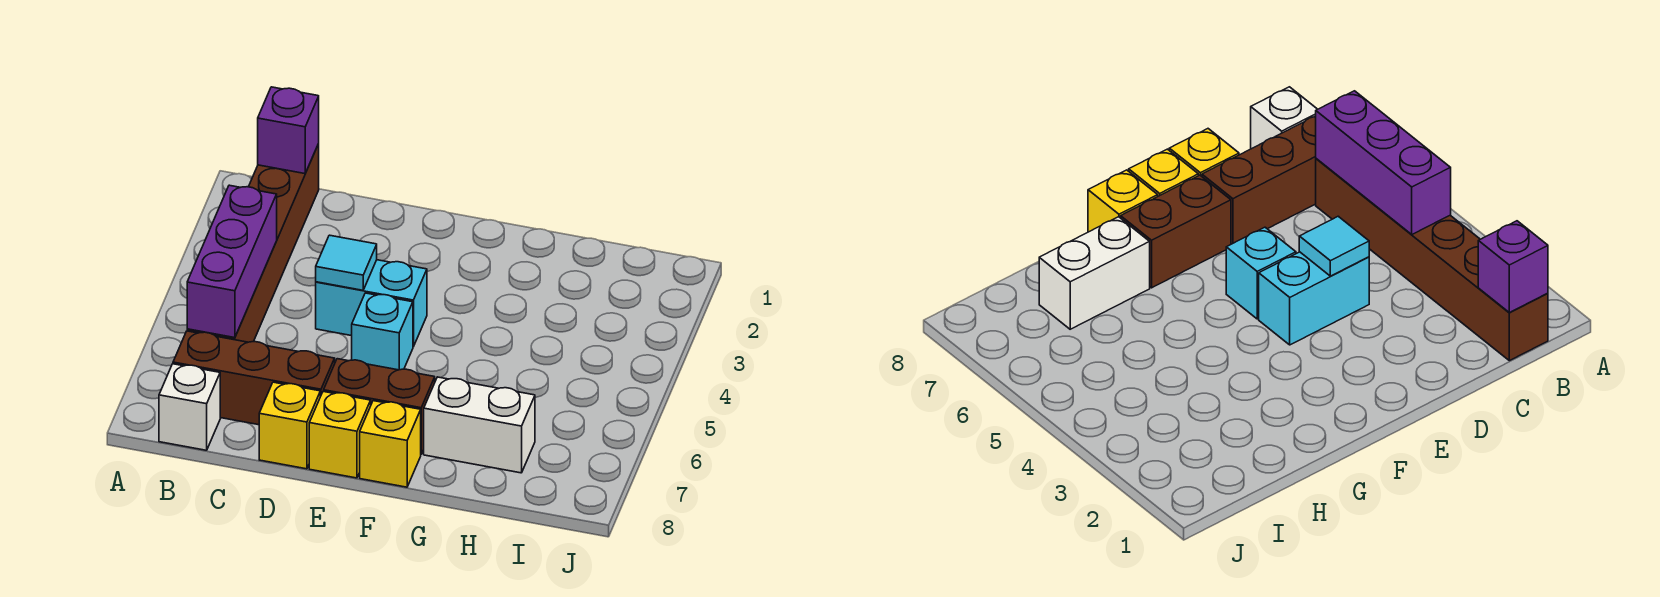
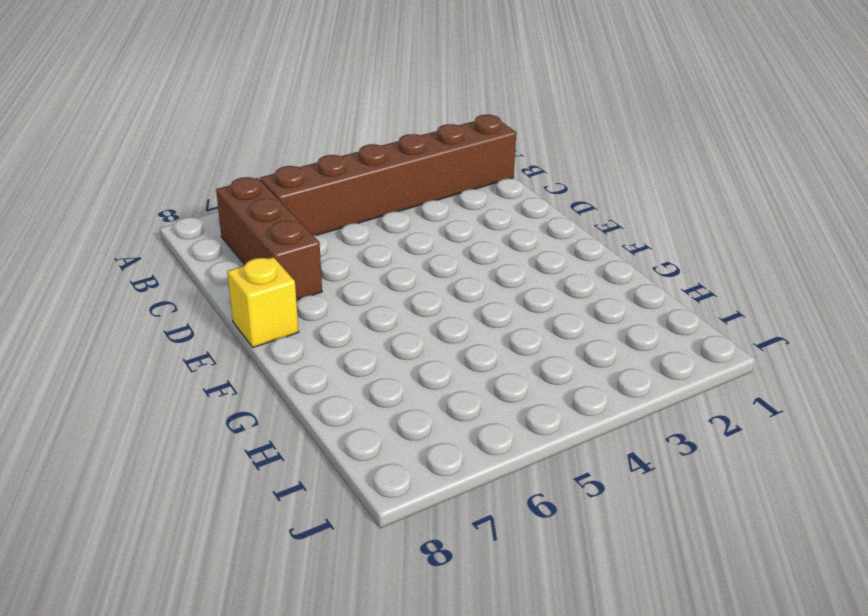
none -> white 1x1 brick [159,364,220,450]
none -> cyan 1x2 brick [316,260,427,347]
none -> yellow 1x1 brick [259,382,320,469]

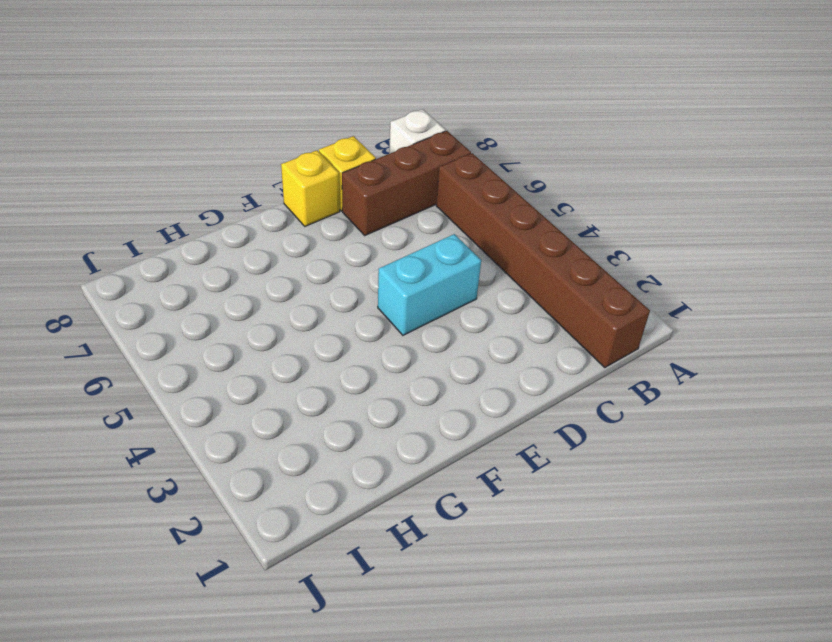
none -> cyan 1x1 brick [352,293,413,370]
none -> brown 1x2 brick [324,359,435,454]
none -> yellow 1x1 brick [360,401,421,487]

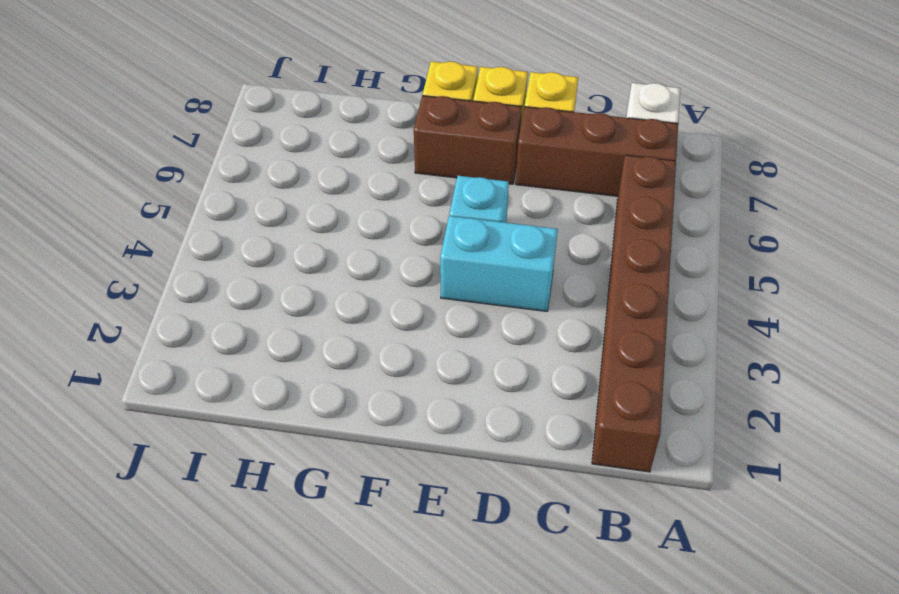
none -> white 1x2 brick [424,377,535,473]
none -> purple 1x1 brick [258,87,319,174]
none -> purple 1x3 brick [187,185,277,338]

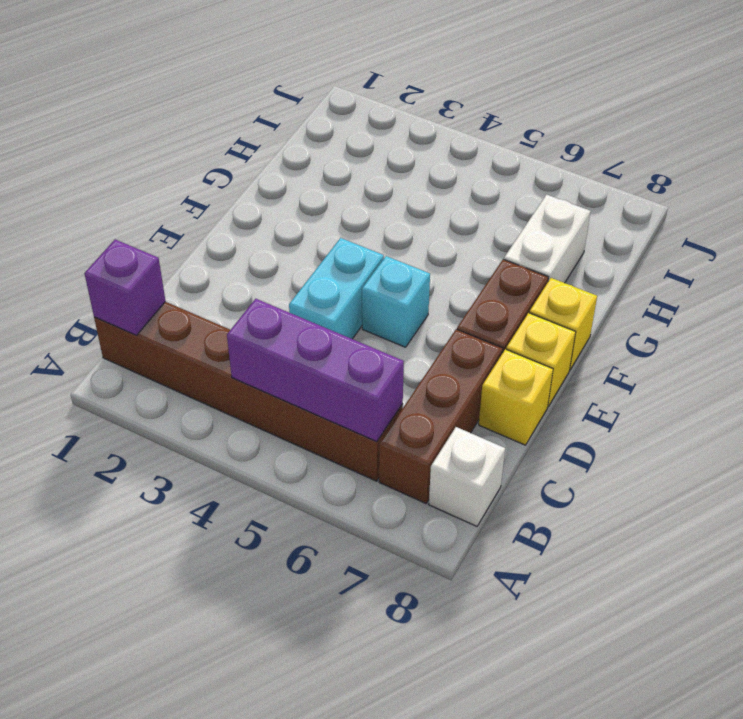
none -> cyan 1x1 tile [316,235,377,290]

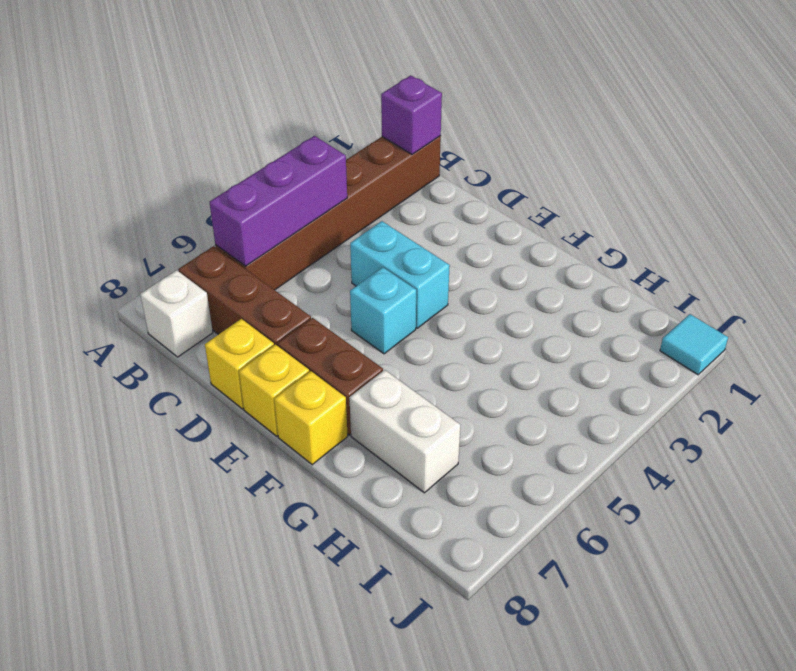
cyan 1x1 tile [660,314,728,375] -> cyan 1x1 tile moved to [316,235,377,290]

